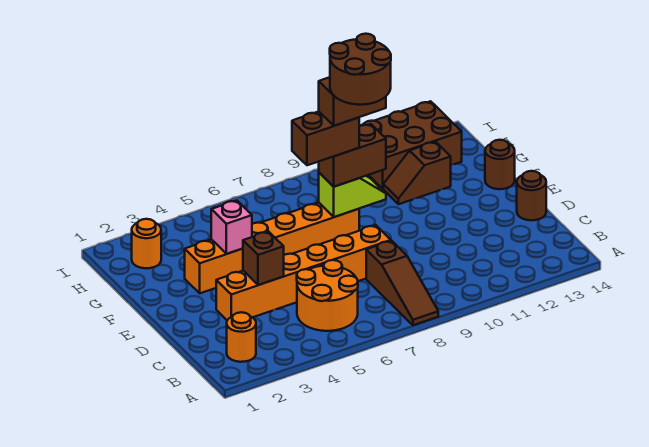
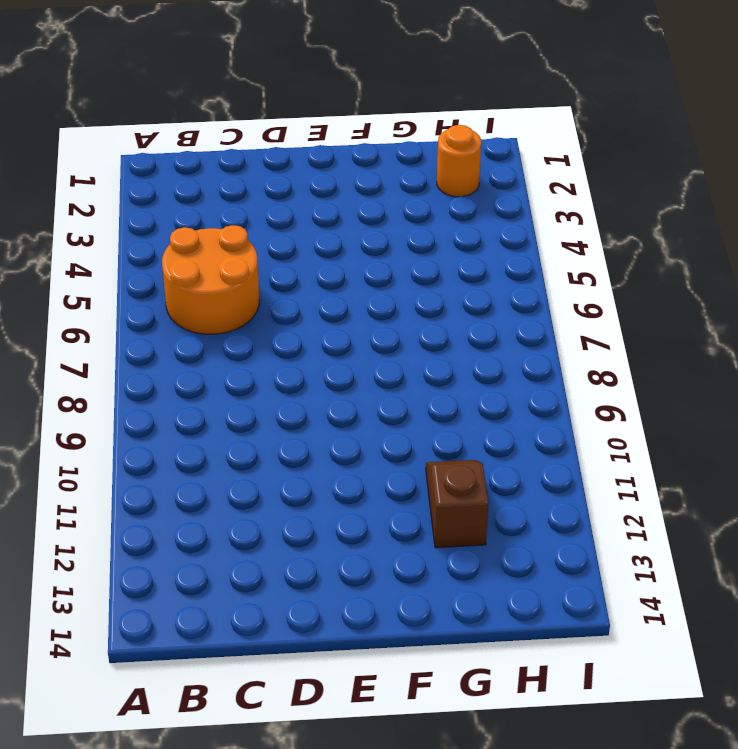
none -> brown 1x3 slope [366,241,438,325]
none -> orange 1x1 round brick [227,312,256,362]
none -> orange 1x6 brick [216,225,391,320]

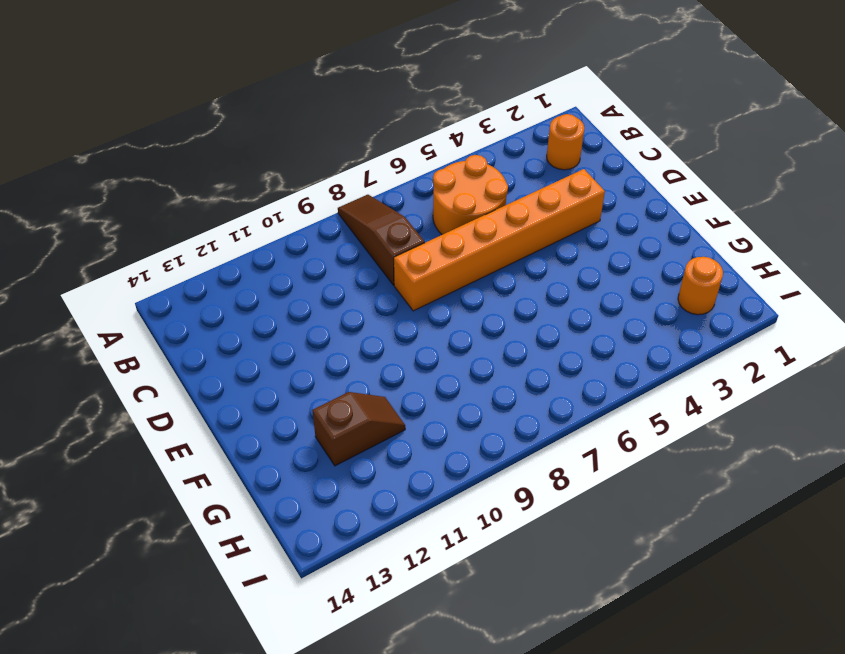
none -> brown 1x1 round brick [517,171,546,220]
none -> orange 1x6 brick [185,203,359,293]
none -> brown 1x1 round brick [485,140,515,189]

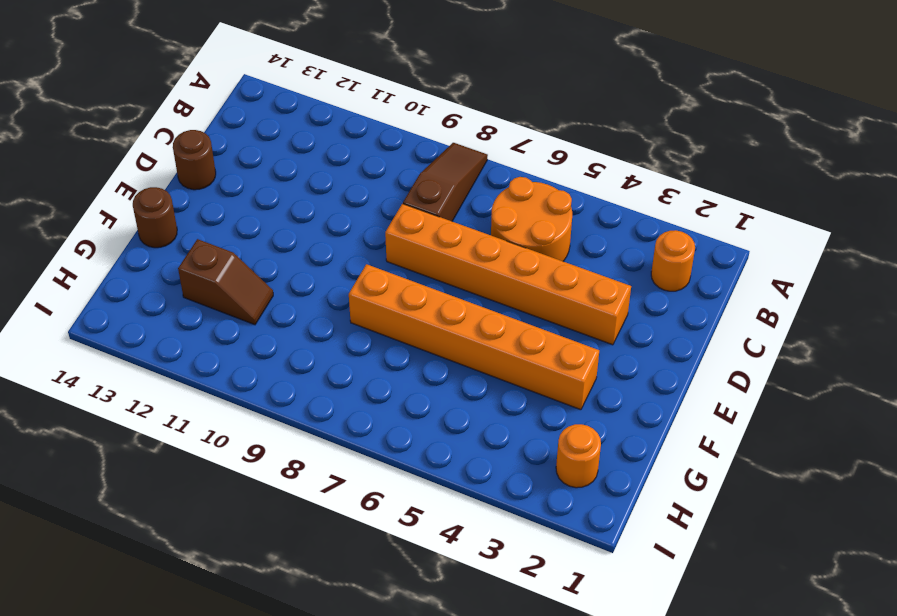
none -> brown 2x3 brick [359,101,462,188]
none -> brown 1x1 brick [243,232,284,285]
none -> pink 1x1 brick [211,200,252,254]

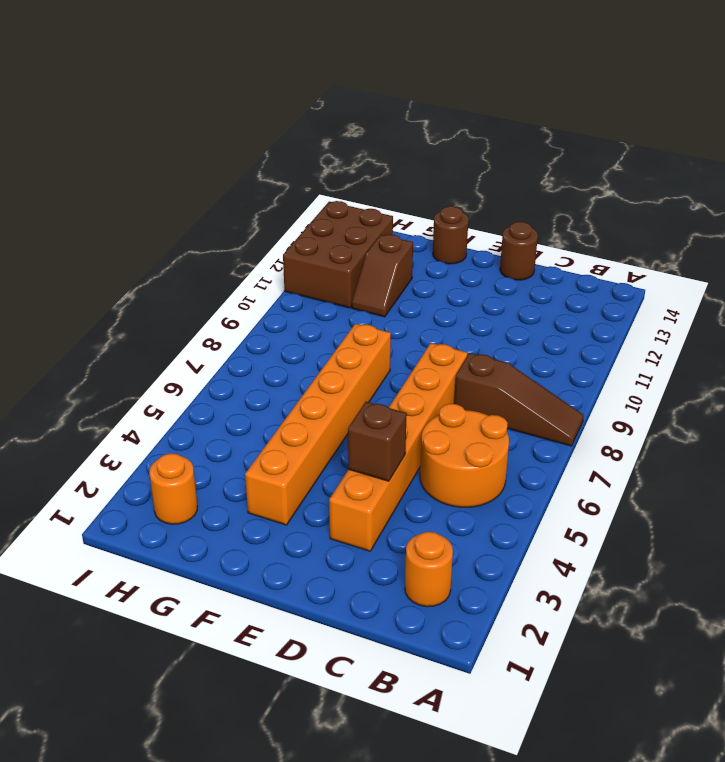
none -> pink 1x1 brick [211,200,252,254]
none -> lime 1x2 slope [319,173,386,217]
none -> brown 1x2 brick [319,124,386,187]

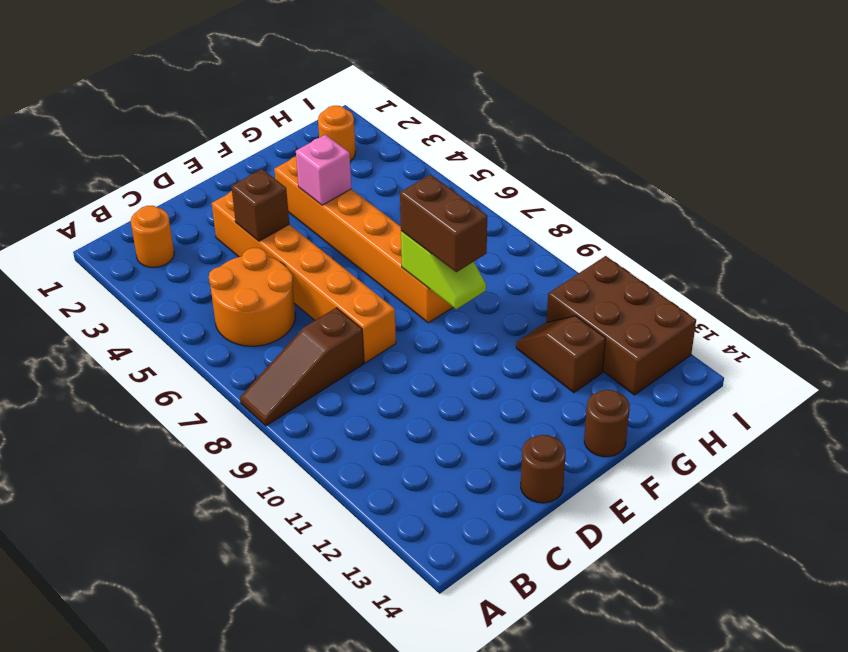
none -> brown 1x2 brick [292,111,359,165]
none -> brown 1x2 brick [319,77,386,126]
none -> brown 2x2 round brick [330,34,391,105]

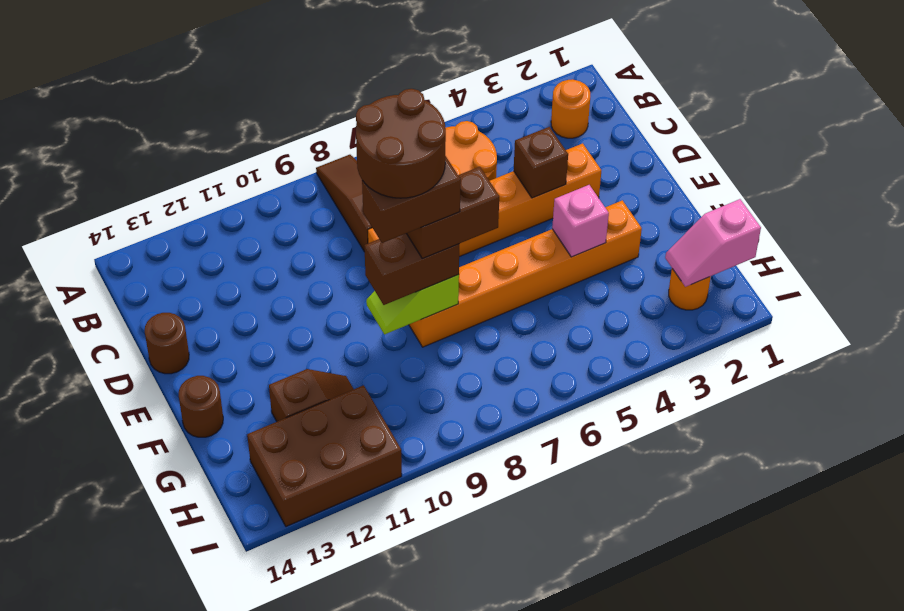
pink 1x2 slope [665,199,761,287] -> none

